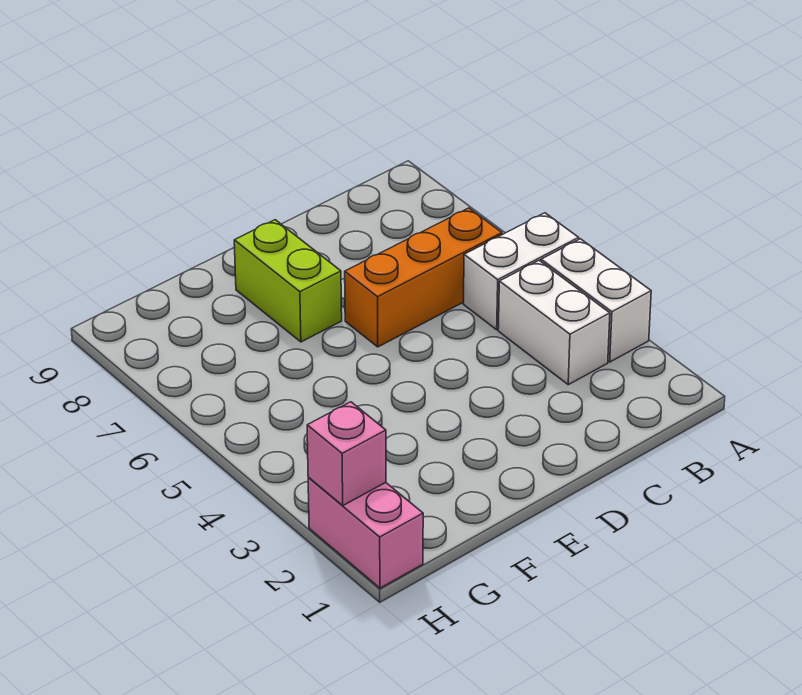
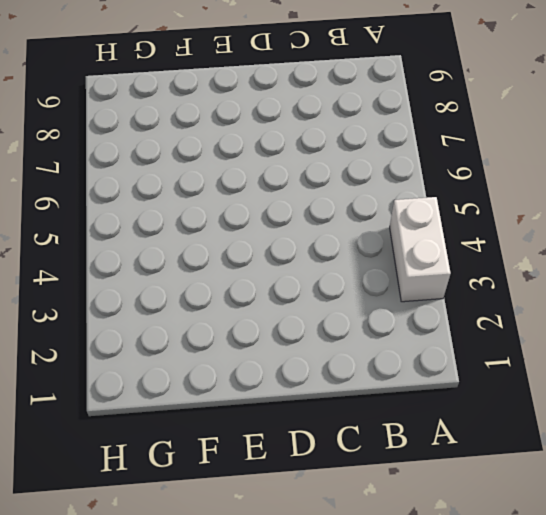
none -> white 1x2 brick [463,213,579,330]
none -> white 1x2 brick [498,261,610,385]

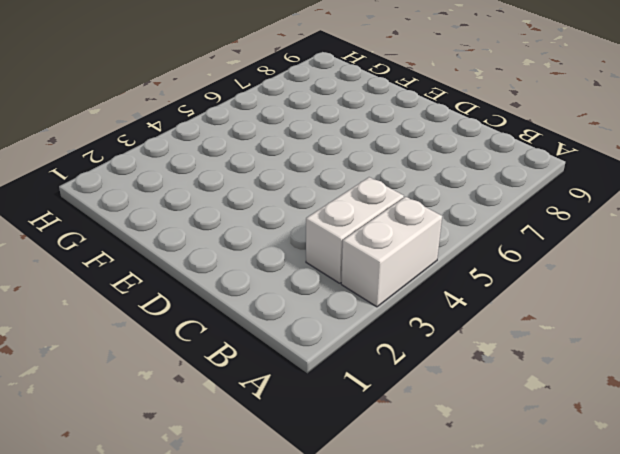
none -> white 1x2 brick [463,213,579,330]
none -> orange 1x3 brick [345,208,502,347]

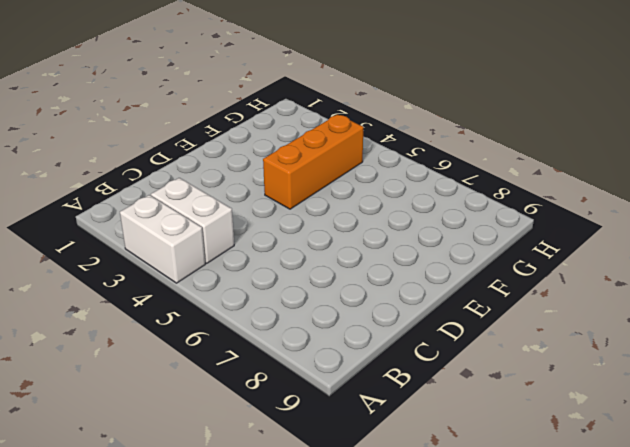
orange 1x3 brick [263,114,363,209] -> orange 1x3 brick moved to [345,208,502,347]
none -> white 1x2 brick [463,213,579,330]
none -> lime 1x2 brick [234,220,342,342]

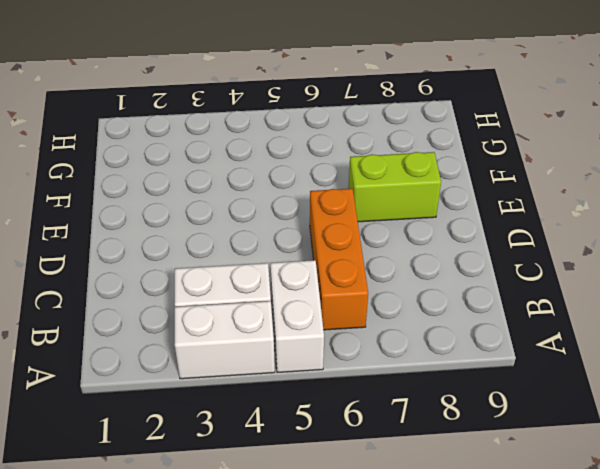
none -> pink 1x2 brick [308,477,423,588]
none -> pink 1x1 brick [307,402,386,505]

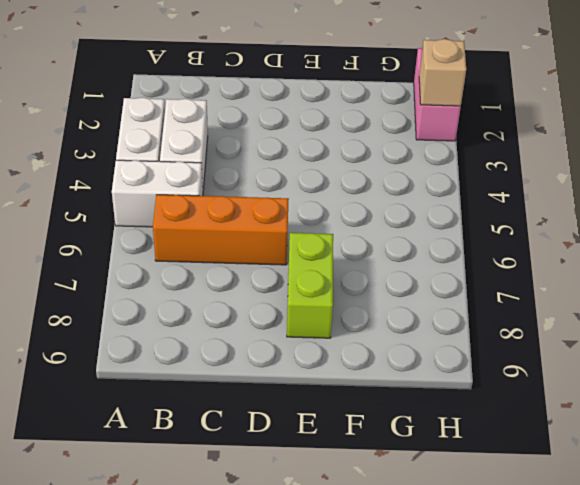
tan 1x1 brick [419,39,466,106] -> pink 1x1 brick [307,402,386,505]

